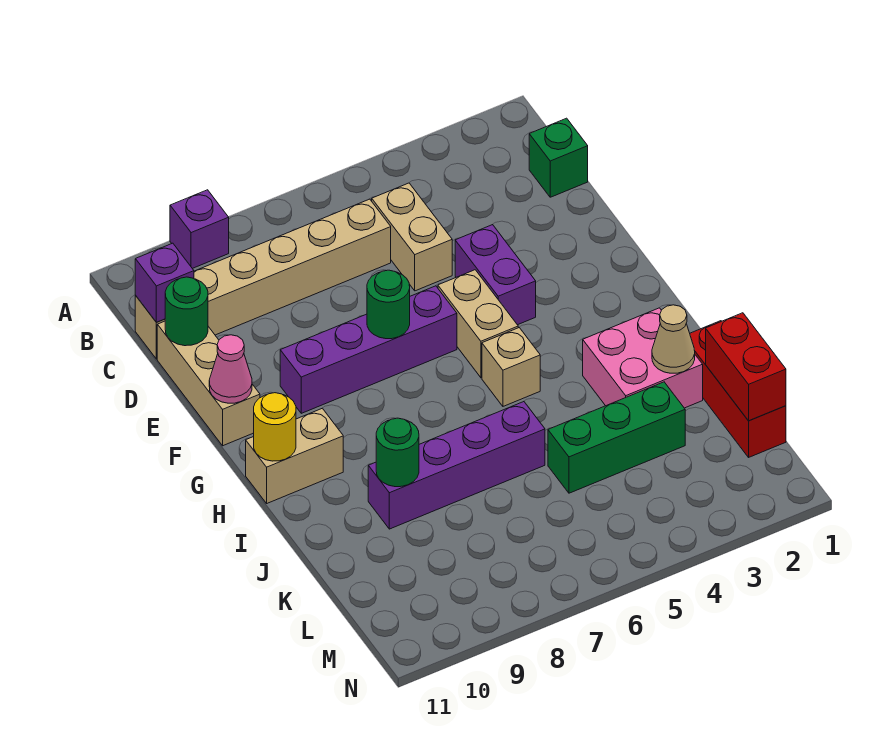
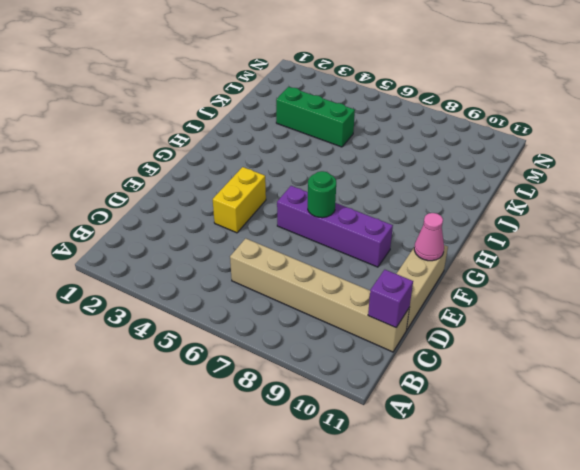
yellow 1x2 brick [213,167,266,233] -> purple 1x2 brick [455,225,536,325]
none -> purple 1x1 brick [170,190,229,269]
none -> green 1x1 brick [529,118,588,197]
none -> tan 1x2 brick [372,183,452,291]

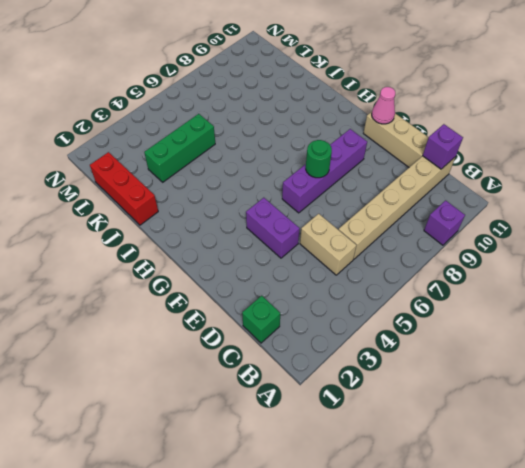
none -> tan 1x2 brick [438,270,518,378]
none -> tan 1x1 brick [482,328,540,406]
none -> tan 1x2 brick [246,408,343,503]

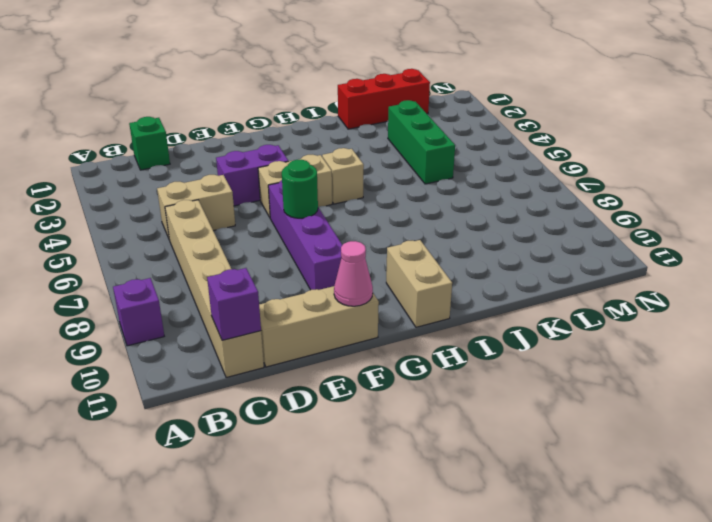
none -> pink 2x2 brick [583,308,703,408]
none -> purple 1x4 brick [368,402,545,529]
none -> green 1x1 round brick [165,277,208,346]

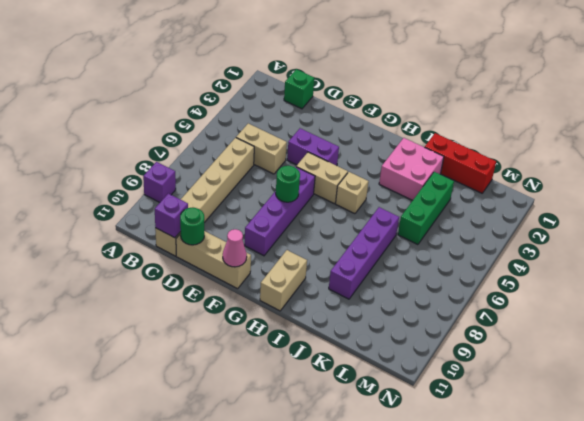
none -> yellow 1x1 round brick [254,393,296,461]
none -> tan 1x1 cone [652,305,695,373]
none -> green 1x1 round brick [376,418,419,487]

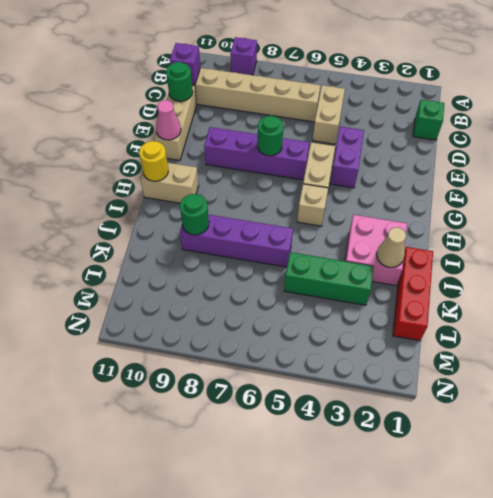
none -> red 1x2 brick [706,313,786,421]

